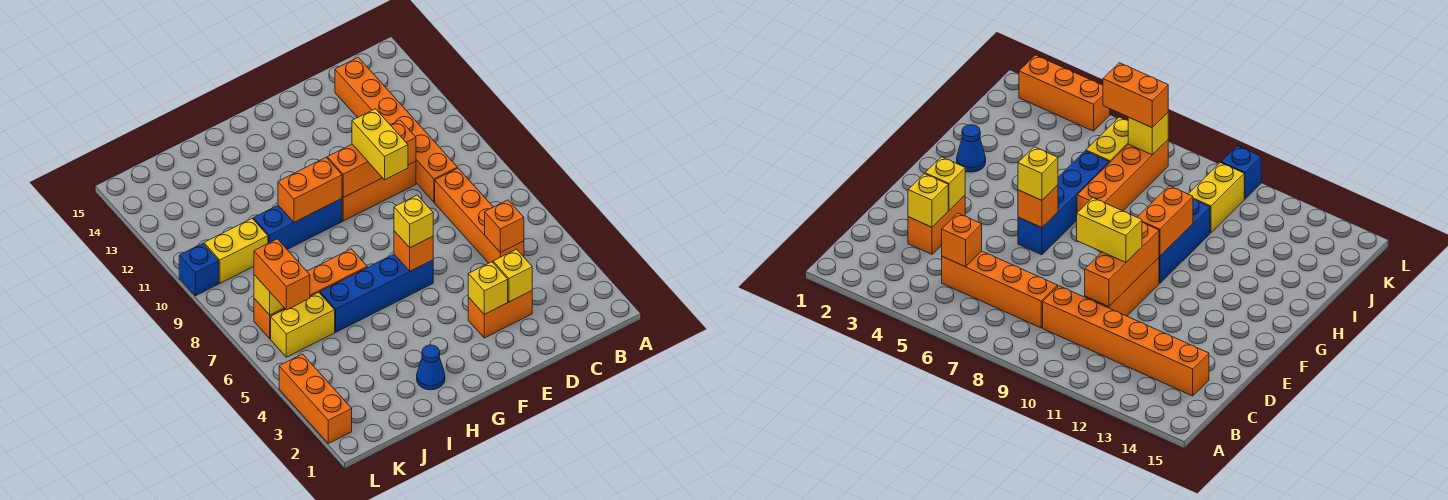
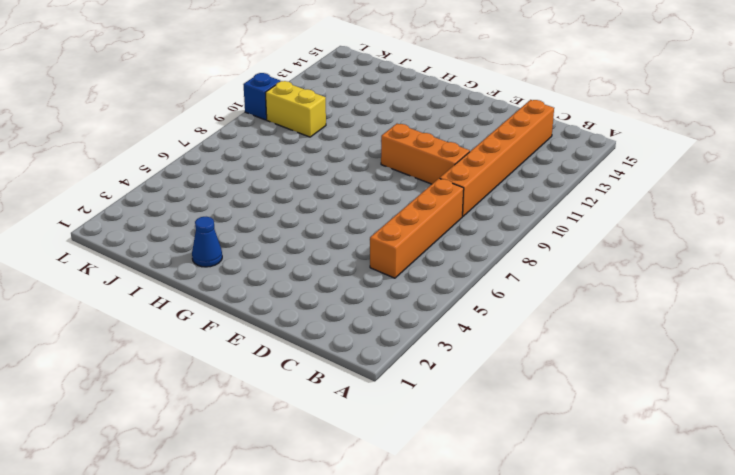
none -> orange 1x2 brick [468,291,532,338]
none -> blue 1x4 brick [320,254,433,332]
none -> blue 1x3 brick [253,199,342,249]

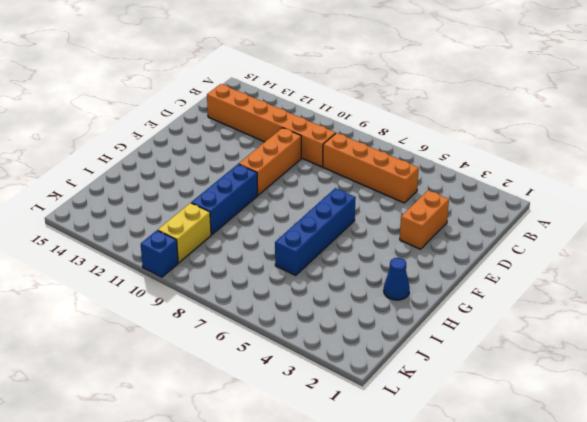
none -> orange 1x4 brick [254,249,367,339]
none -> yellow 1x2 brick [271,292,335,357]
none -> orange 1x3 brick [279,354,352,443]

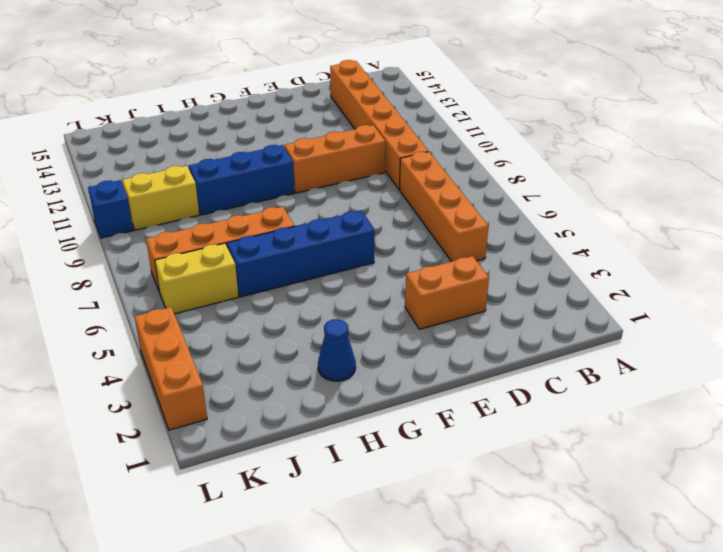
none -> orange 1x1 brick [485,200,524,253]
none -> yellow 1x1 brick [493,249,532,302]
none -> orange 1x3 brick [327,120,416,198]

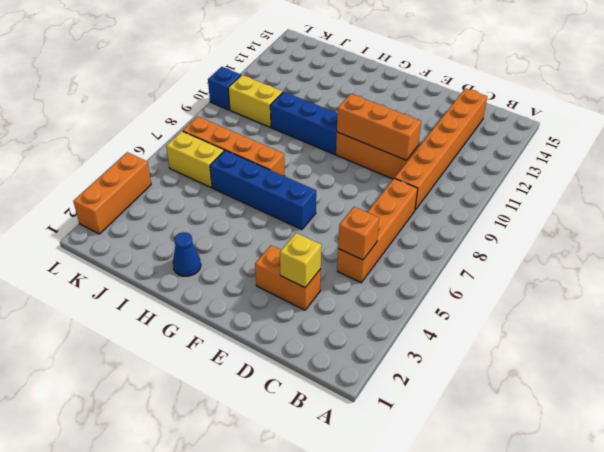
none -> yellow 1x1 brick [468,262,508,314]
none -> orange 1x1 brick [394,231,433,271]
none -> orange 1x2 brick [278,158,342,222]

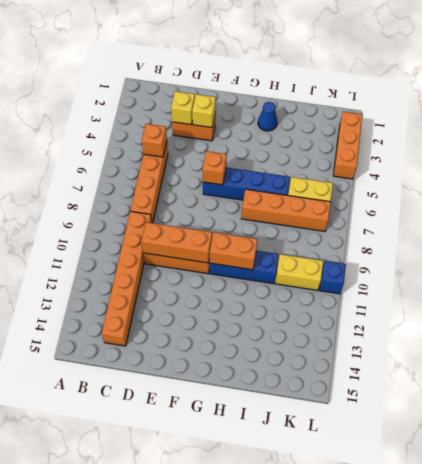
none -> yellow 1x1 brick [254,275,284,315]
none -> yellow 1x2 brick [352,109,408,180]
none -> yellow 1x1 brick [394,195,433,248]

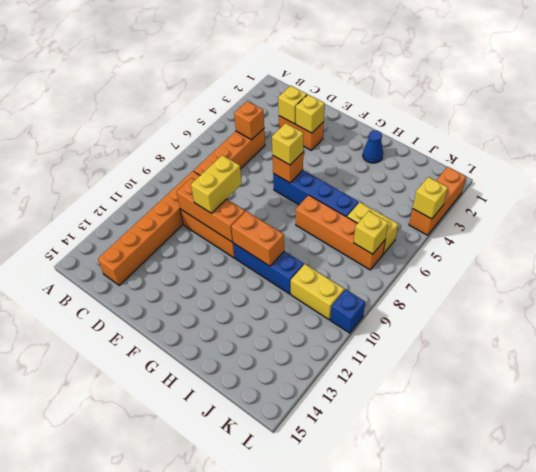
yellow 1x1 brick [413,177,448,219] -> none
none -> orange 1x2 brick [254,239,310,310]

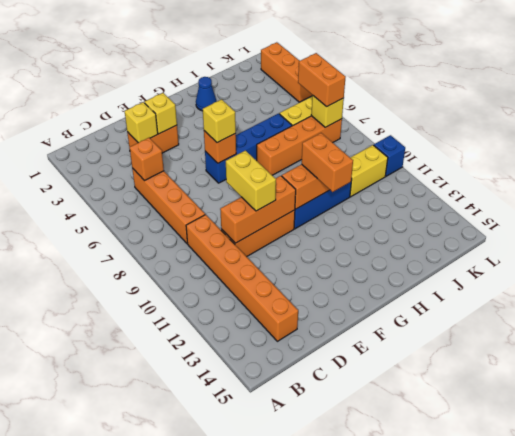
orange 1x2 brick [302,133,353,192] -> none

